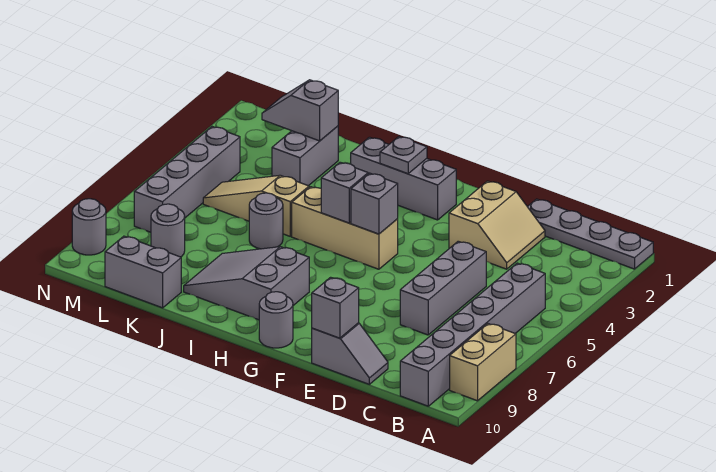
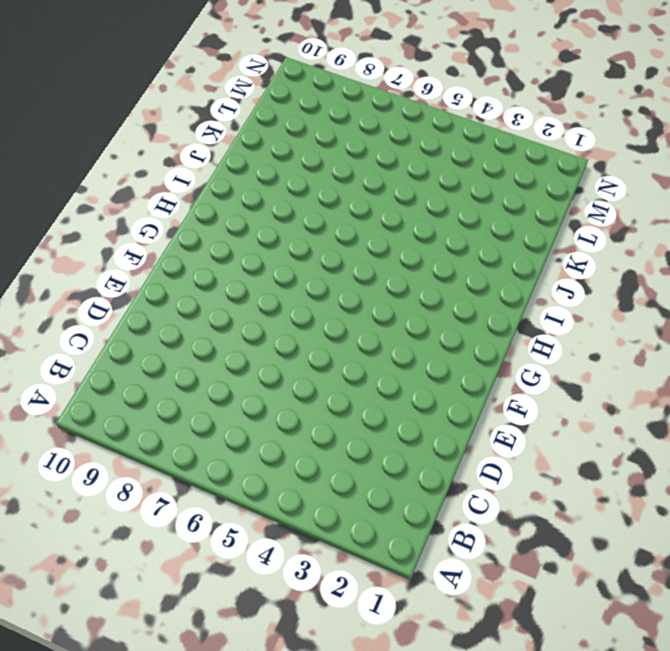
none -> grey 1x4 plate [527,199,653,269]
none -> tan 1x2 brick [450,324,516,401]
none -> grey 1x6 brick [400,263,545,406]

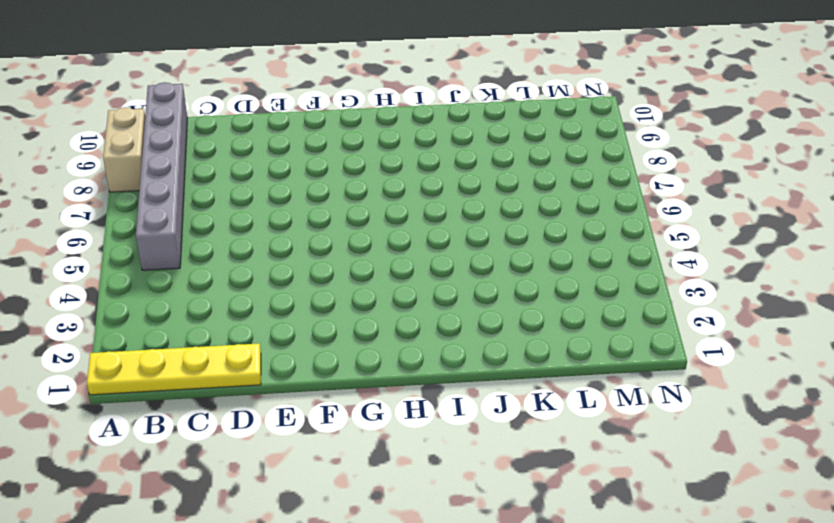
yellow 1x4 plate [87,343,261,395] -> grey 1x4 plate [527,199,653,269]
none -> tan 2x2 slope [449,181,545,269]
none -> grey 1x3 brick [400,241,486,335]
none -> grey 1x2 slope [312,323,388,384]

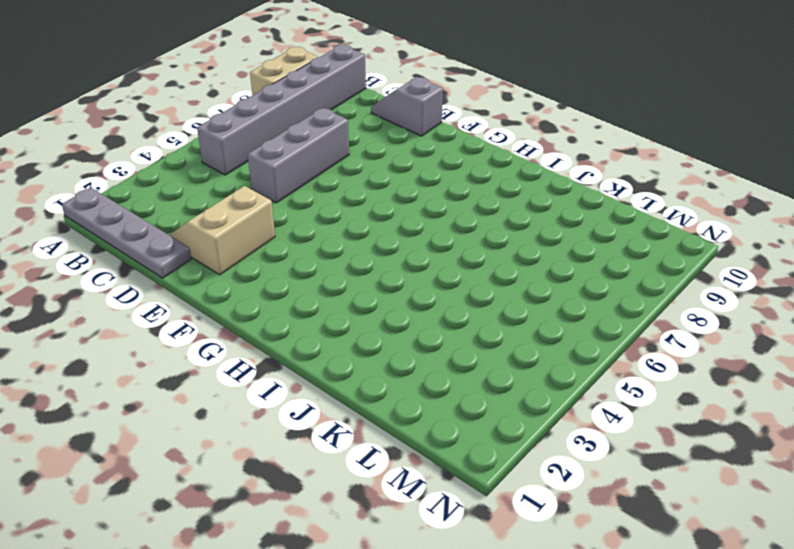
none -> grey 1x3 brick [351,137,456,220]
none -> tan 1x3 brick [292,187,398,269]
none -> grey 1x1 round brick [259,292,293,348]

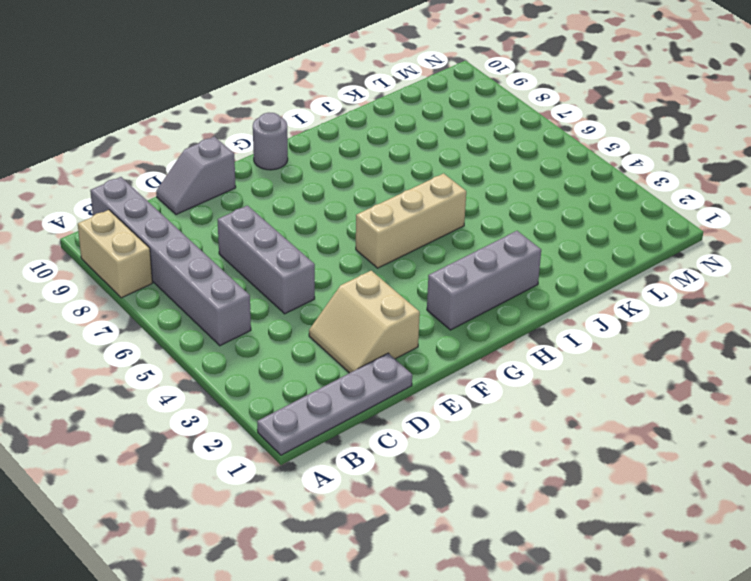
none -> grey 2x3 slope [184,247,309,320]
none -> tan 1x3 slope [203,175,309,236]
none -> grey 1x1 round brick [249,193,283,249]

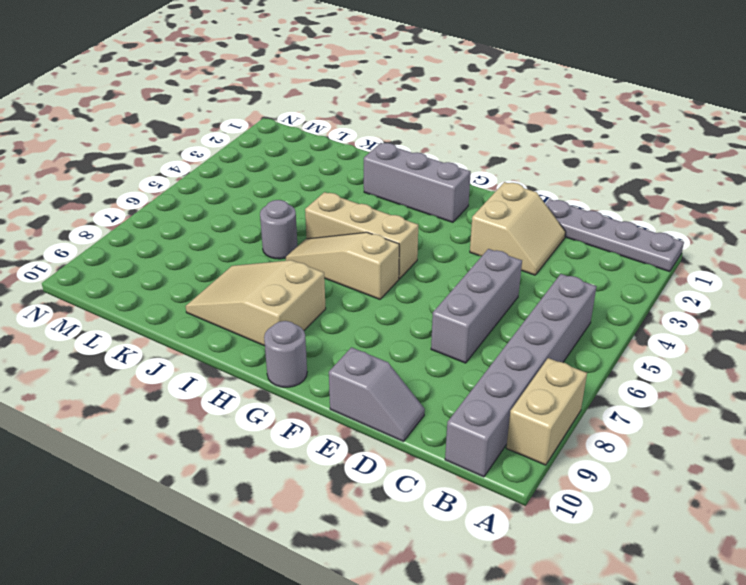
tan 1x3 slope [286,232,399,299] -> tan 1x3 slope moved to [203,175,309,236]
tan 2x3 slope [186,260,326,346] -> grey 2x3 slope [184,247,309,320]
none -> grey 1x2 brick [272,126,338,186]
none -> grey 1x2 brick [105,236,181,308]
none -> grey 1x1 round brick [151,204,185,257]

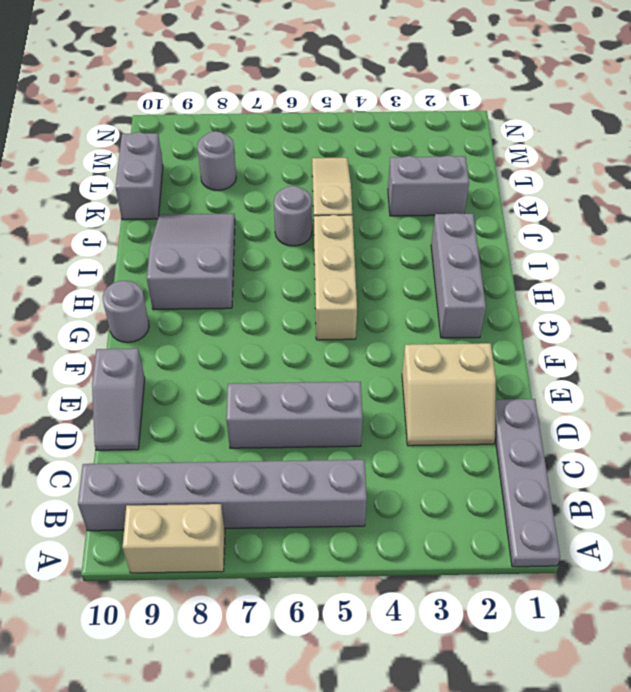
none -> grey 1x4 brick [134,127,240,232]
none -> grey 1x1 round brick [72,199,106,255]
none -> grey 1x1 brick [312,277,359,338]

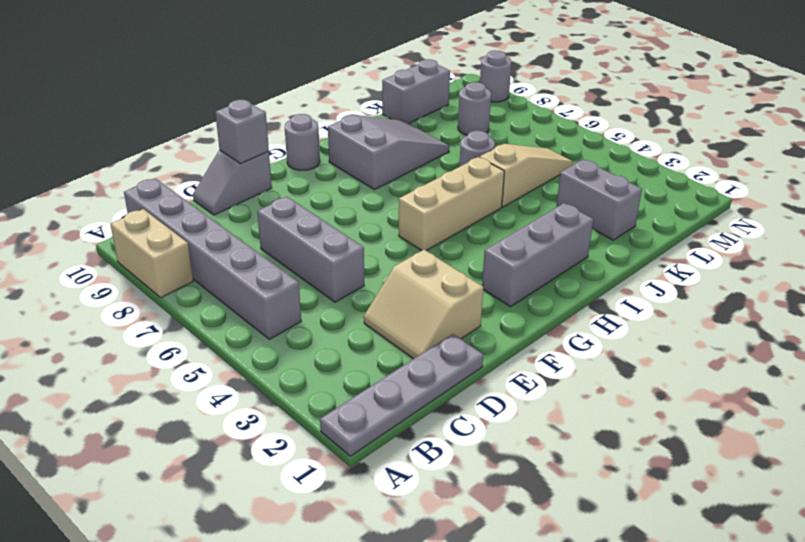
none -> grey 1x4 brick [134,127,240,232]
none -> grey 1x1 brick [351,173,398,234]
none -> grey 1x1 plate [380,137,427,174]

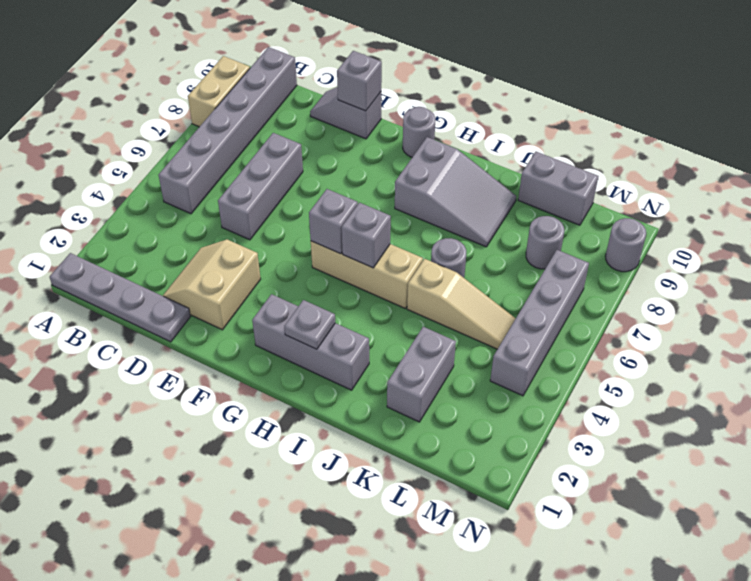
none -> grey 1x2 slope [262,80,338,141]

